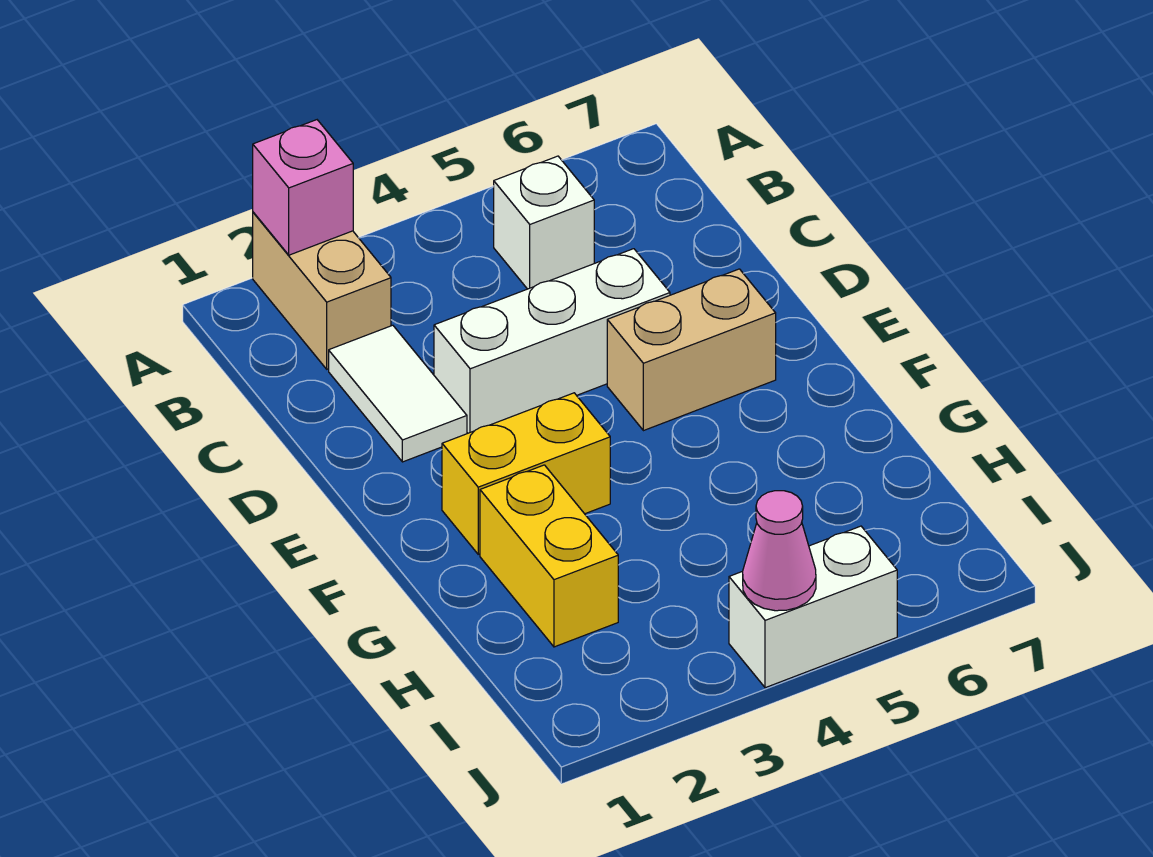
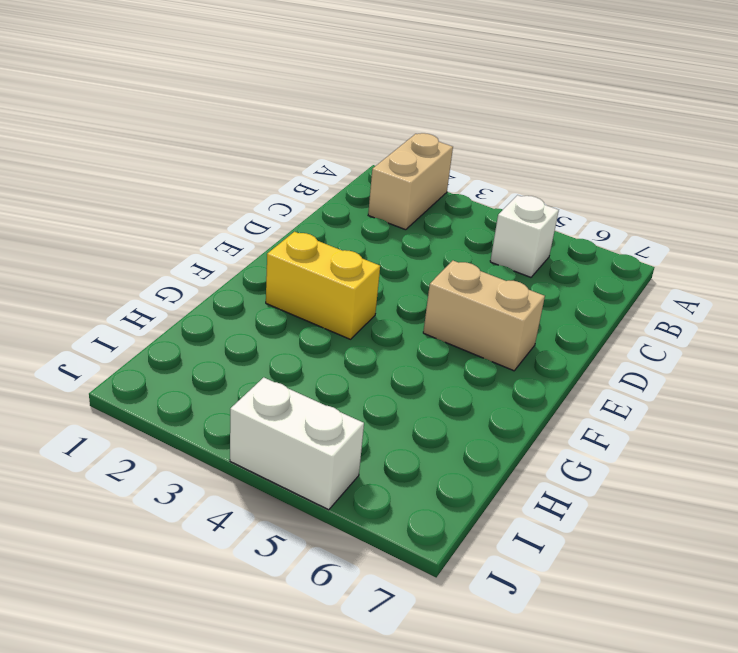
none -> white 1x2 tile [329,325,467,462]
none -> white 1x3 brick [434,249,670,433]

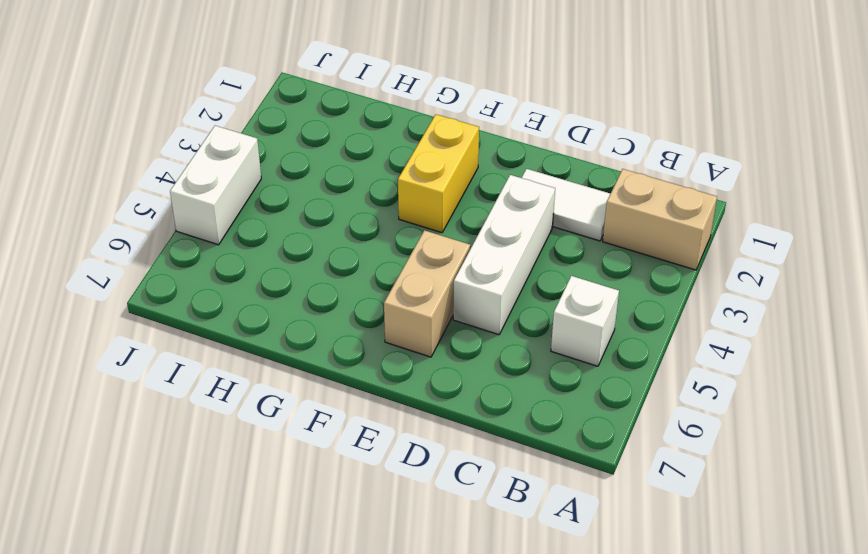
none -> yellow 1x2 brick [480,465,618,647]
none -> pink 1x1 brick [253,120,353,255]

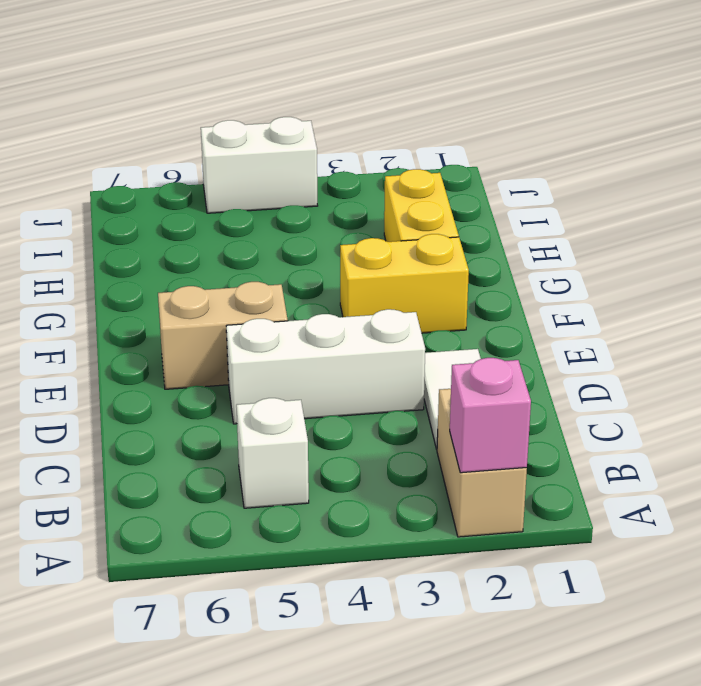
none -> pink 1x1 cone [743,491,816,611]

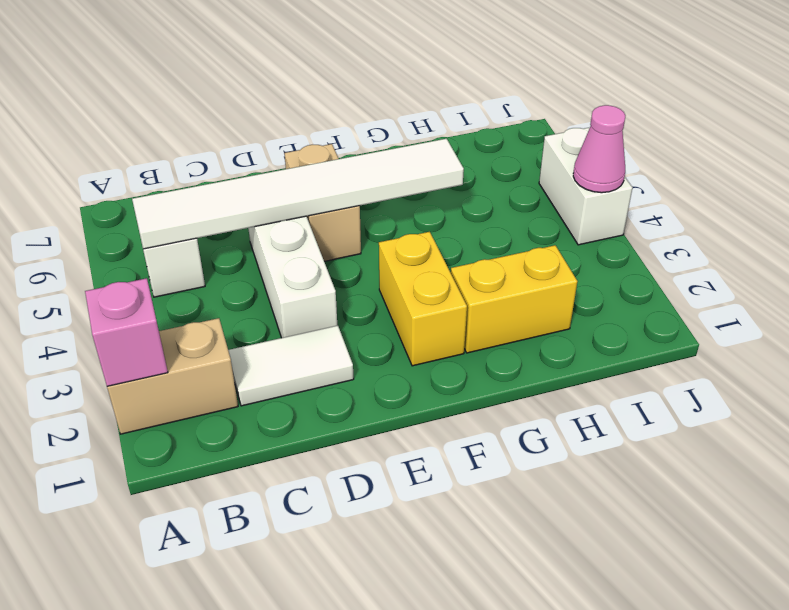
white 1x6 tile [132,139,464,249] -> none

